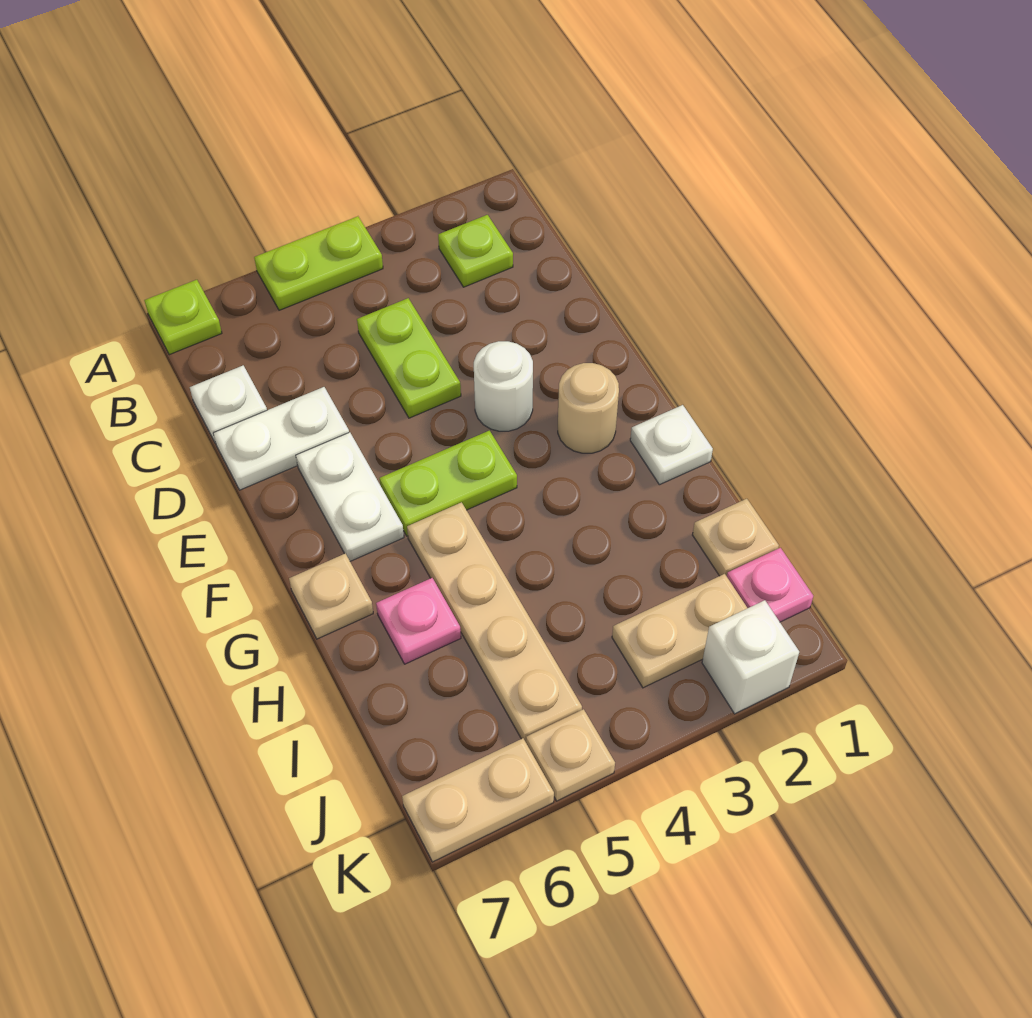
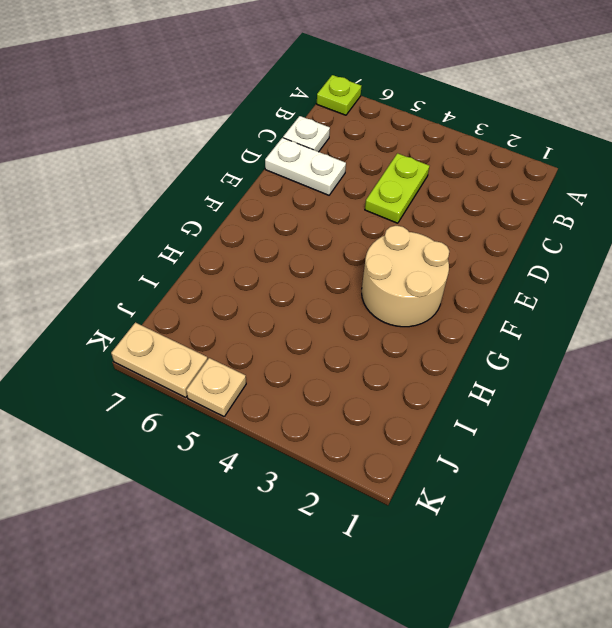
tan 2x2 round brick [362,226,449,327] -> tan 1x1 round brick [558,363,619,453]
none -> lime 1x2 plate [254,216,383,310]
none -> lime 1x1 plate [438,215,513,287]
none -> white 1x1 round brick [474,341,533,431]

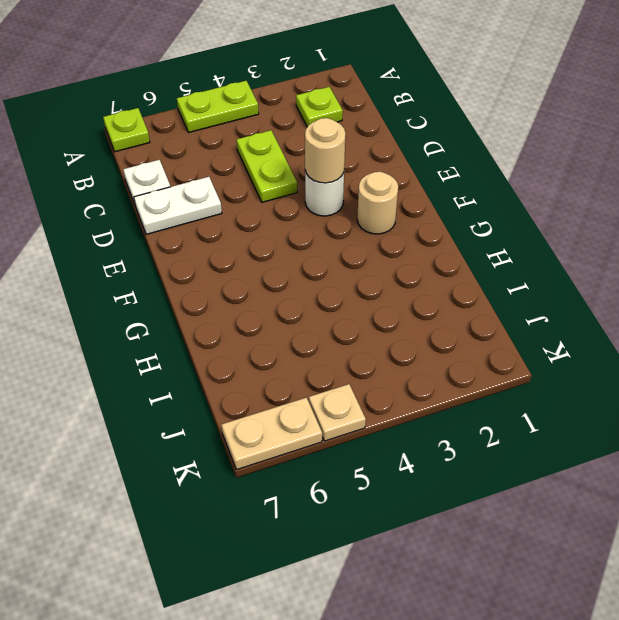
tan 1x1 round brick [305,118,345,183] -> none
none -> white 1x2 plate [296,432,404,561]
none -> lime 1x2 plate [380,431,517,536]
none -> white 1x1 plate [630,405,713,485]

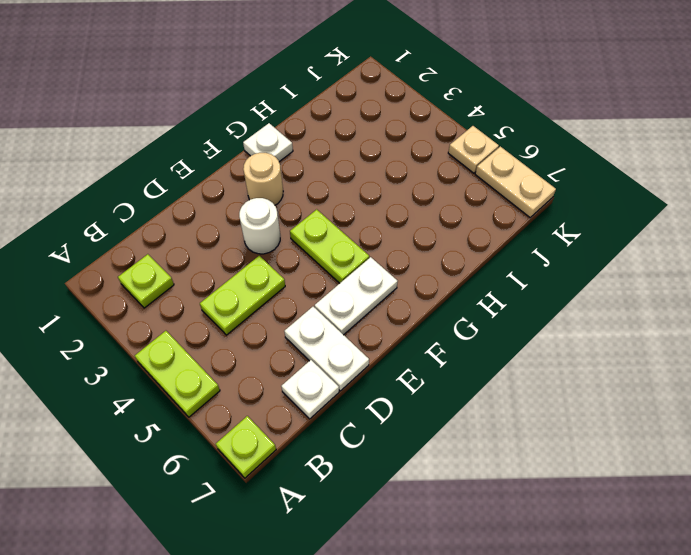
none -> tan 1x4 plate [407,502,582,742]
none -> tan 1x1 plate [289,554,373,639]
none -> pink 1x1 plate [376,578,461,664]

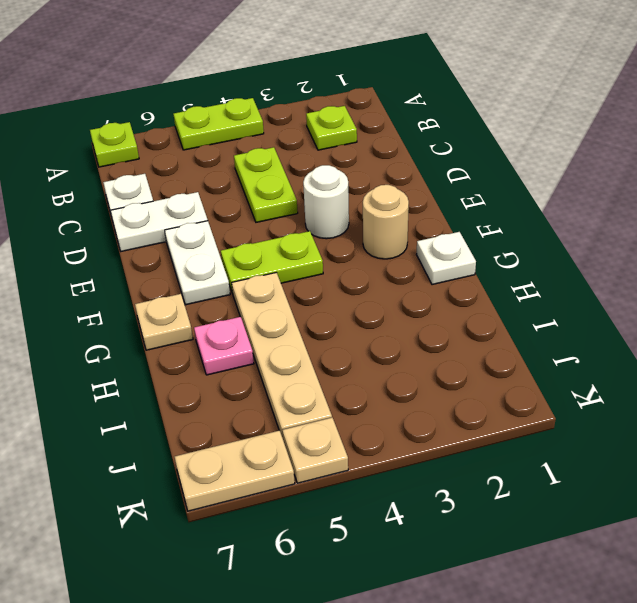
none -> tan 1x1 plate [693,499,779,576]
none -> pink 1x1 plate [727,548,813,622]
none -> tan 1x2 plate [612,574,747,688]

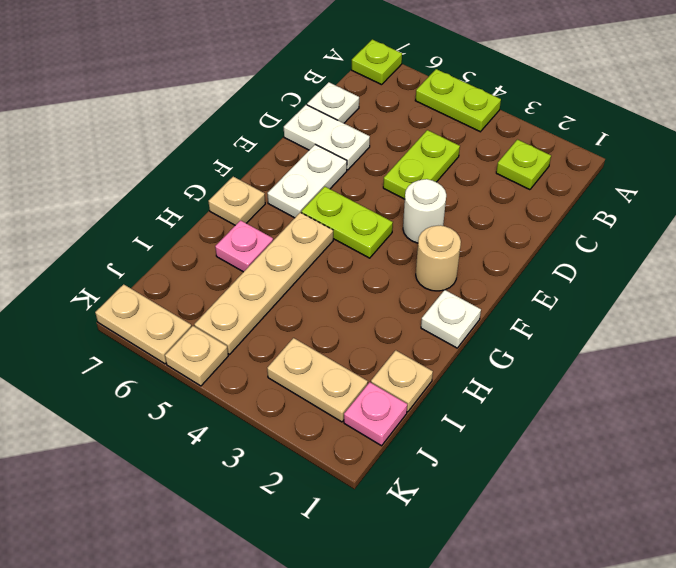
none -> white 1x1 brick [702,600,799,714]

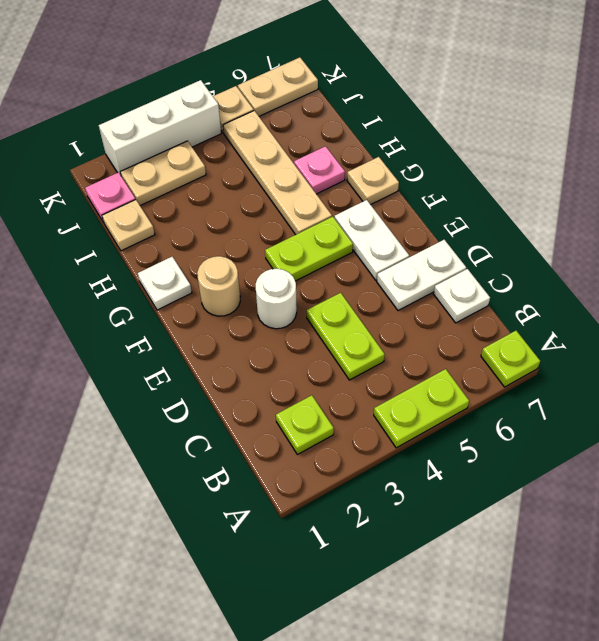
white 1x3 brick [99,80,221,175] -> white 1x1 brick [702,600,799,714]

